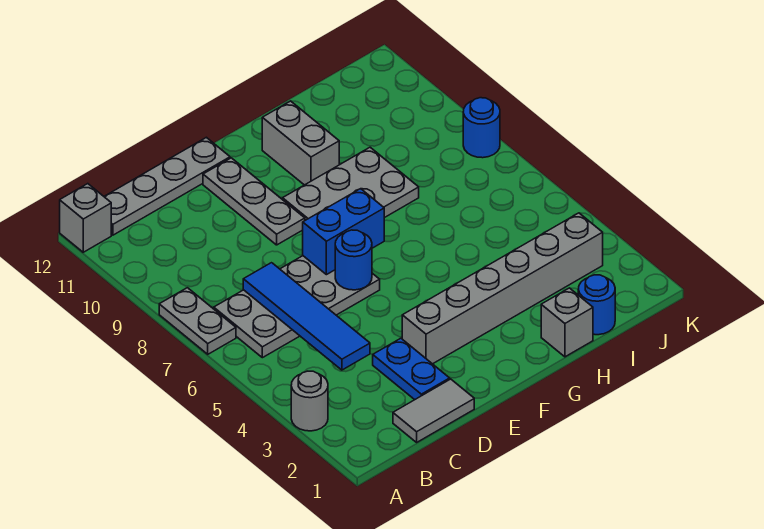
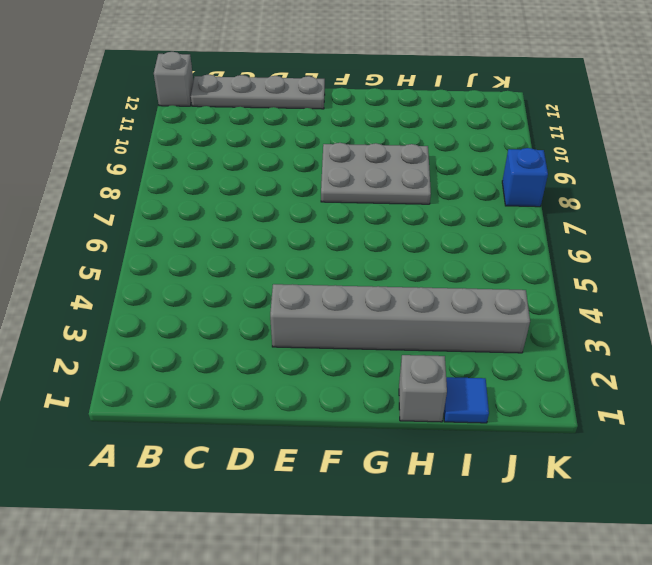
blue 1x1 tile [444,377,489,423] -> blue 1x1 round brick [578,275,615,335]
blue 1x1 brick [502,148,548,207] -> blue 1x1 round brick [463,98,500,158]
none -> grey 1x1 round brick [291,371,328,431]
none -> grey 1x2 plate [159,288,236,354]
none -> grey 2x4 plate [214,256,380,358]

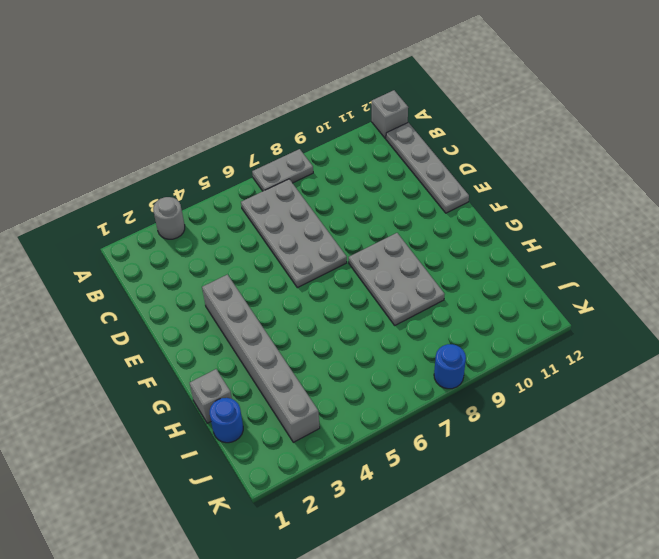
none -> grey 1x2 tile [393,379,474,442]
none -> blue 1x2 plate [373,338,450,400]
none -> grey 1x3 plate [203,158,305,245]

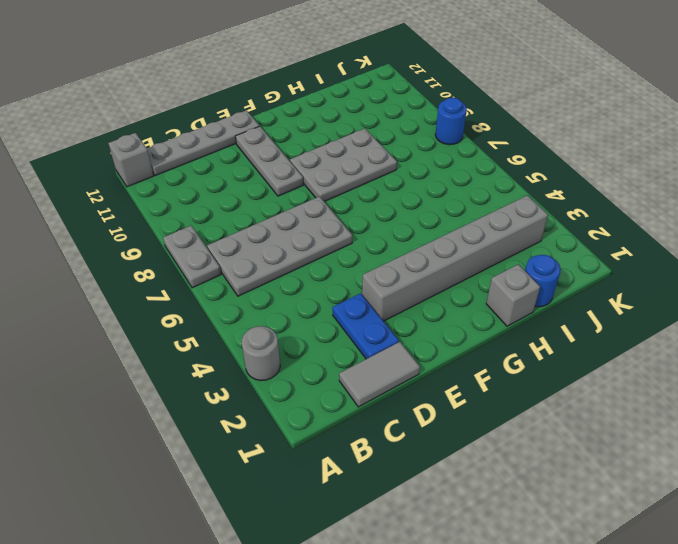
none -> grey 1x2 brick [262,101,339,185]
none -> blue 1x4 tile [243,263,370,370]
none -> blue 1x1 round brick [335,230,372,290]

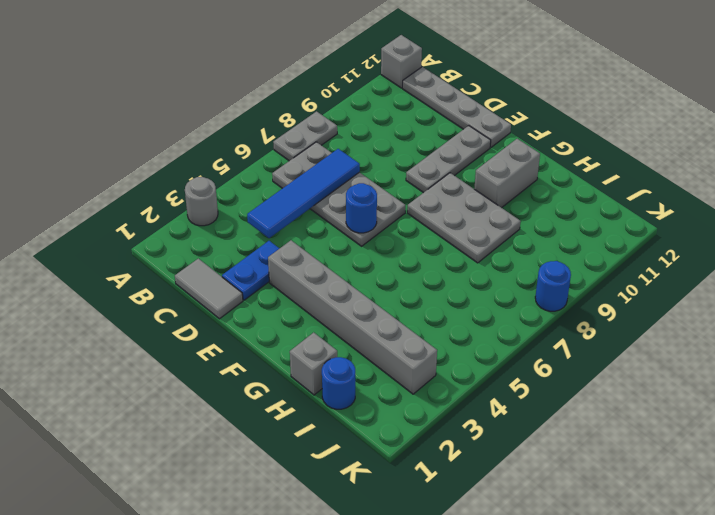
none -> blue 1x2 brick [303,189,384,275]

